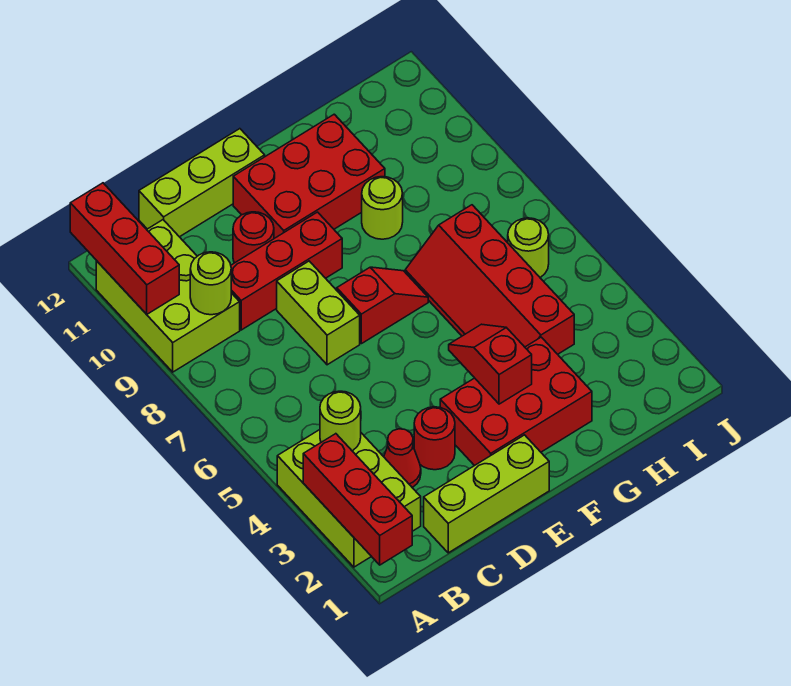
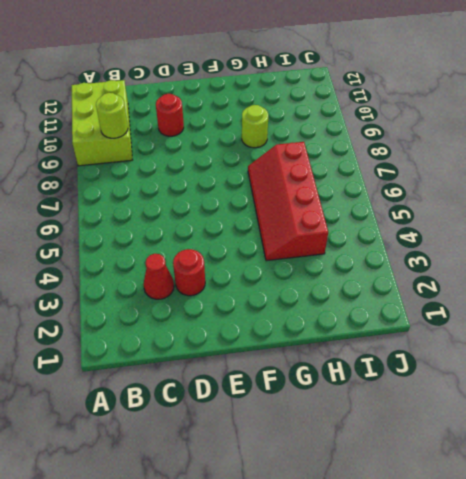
none -> lime 2x3 brick [277,430,421,567]
none -> lime 1x3 brick [424,435,549,553]
none -> red 1x3 brick [231,212,342,330]

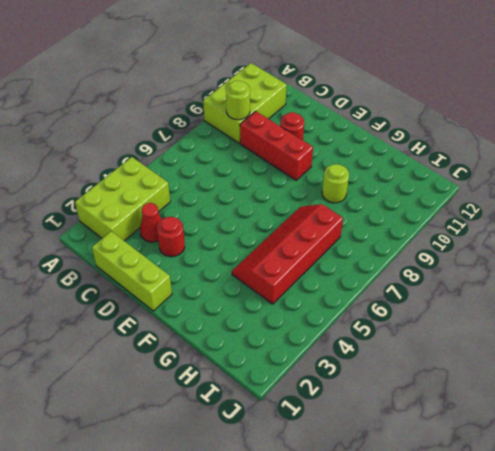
none -> lime 1x3 brick [139,129,265,237]
none -> lime 1x2 brick [277,261,360,365]
none -> red 2x3 brick [440,337,592,466]

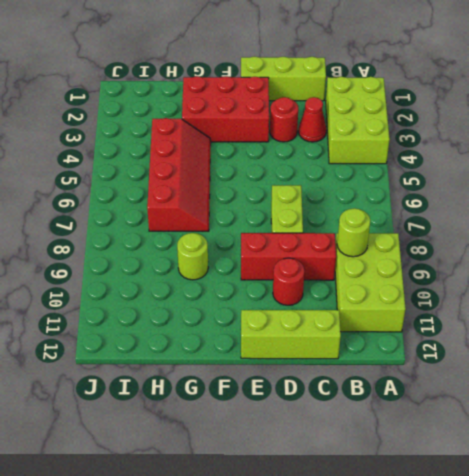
none -> red 1x2 slope [337,267,428,344]
none -> red 2x3 brick [233,114,385,238]
none -> lime 1x1 round brick [508,218,549,277]

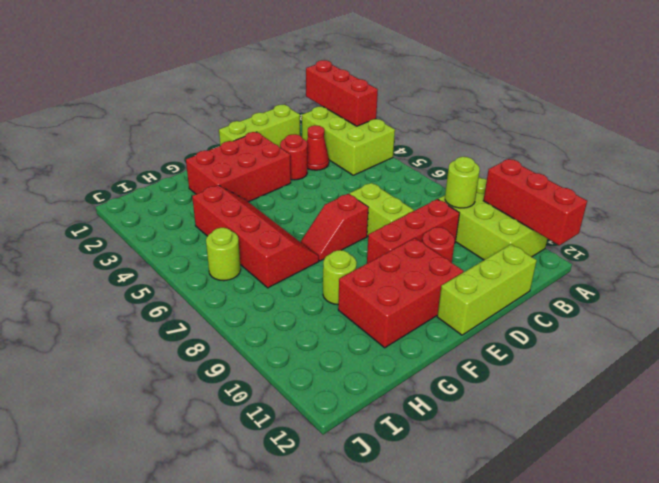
none -> lime 1x1 round brick [320,391,361,451]
none -> red 1x2 slope [449,324,532,404]

